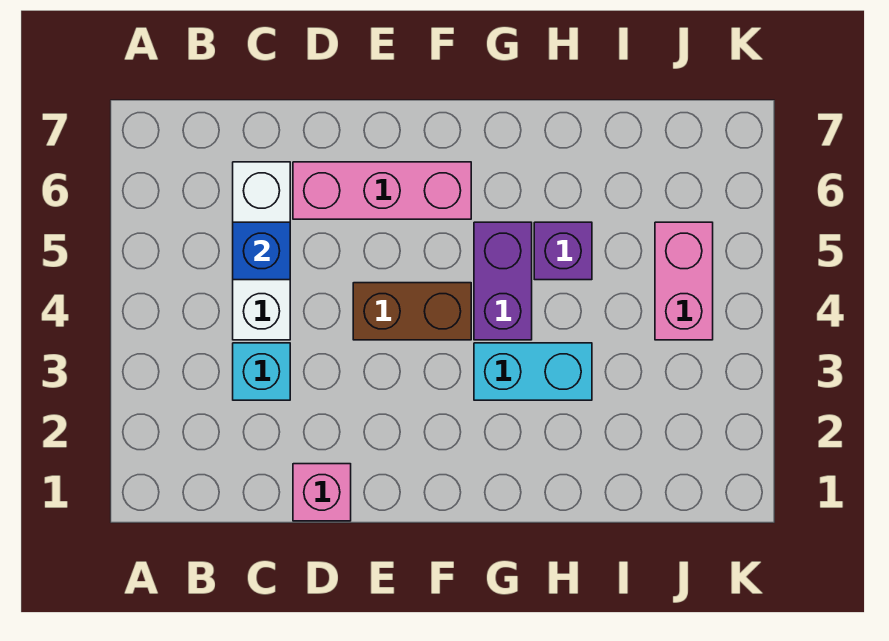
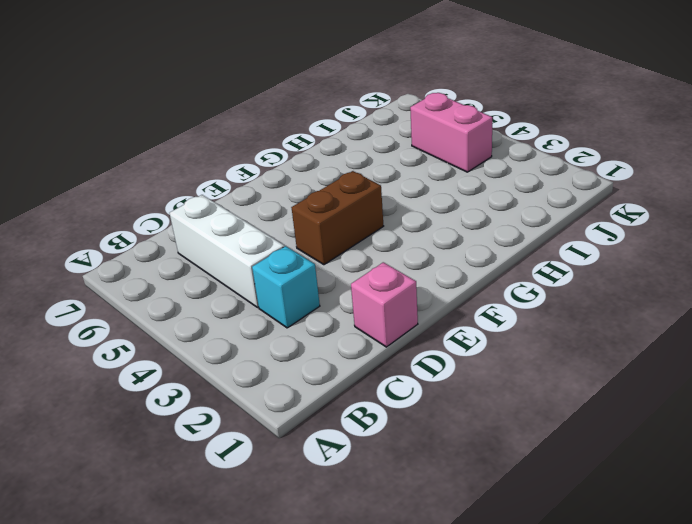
none -> pink 1x3 brick [293,162,471,219]
none -> cyan 1x2 brick [474,343,592,400]

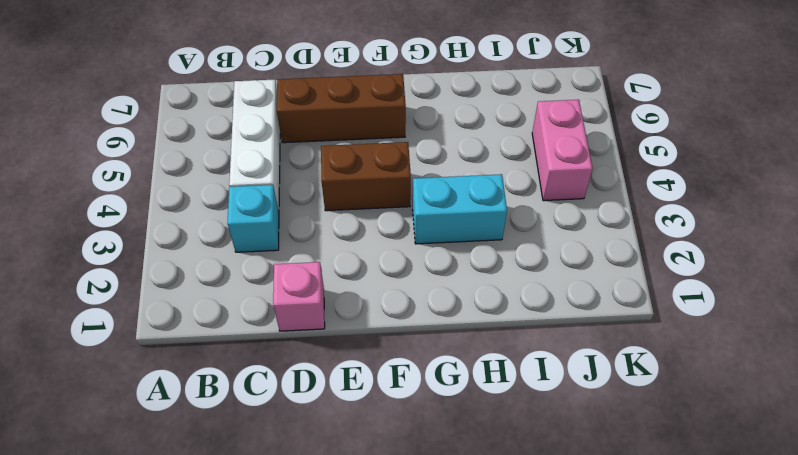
brown 1x3 brick [277,74,406,143] -> pink 1x3 brick [293,162,471,219]
none -> purple 1x2 brick [474,222,532,340]
none -> purple 1x1 brick [534,222,592,280]

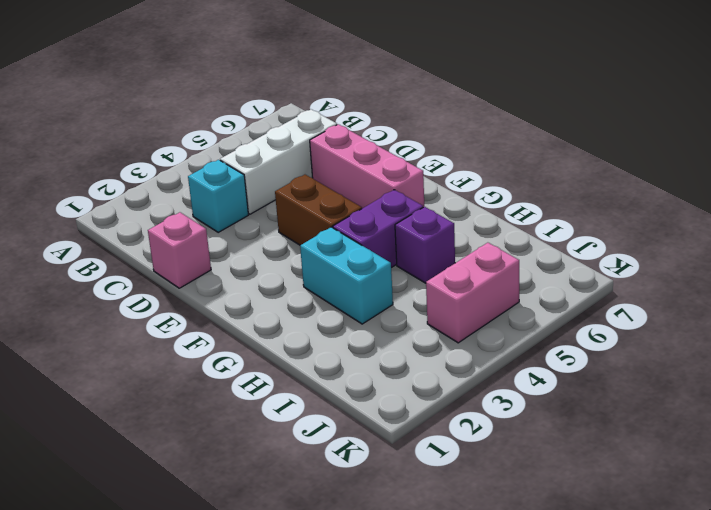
none -> blue 1x1 brick [233,222,290,280]

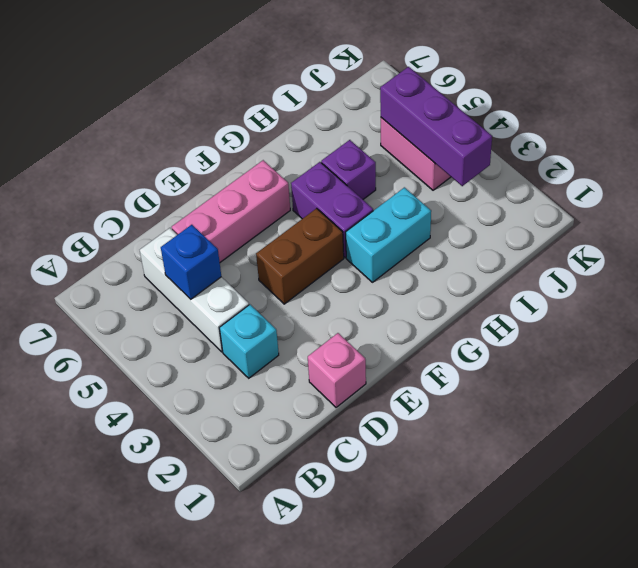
purple 1x3 brick [380,67,492,186] -> none

